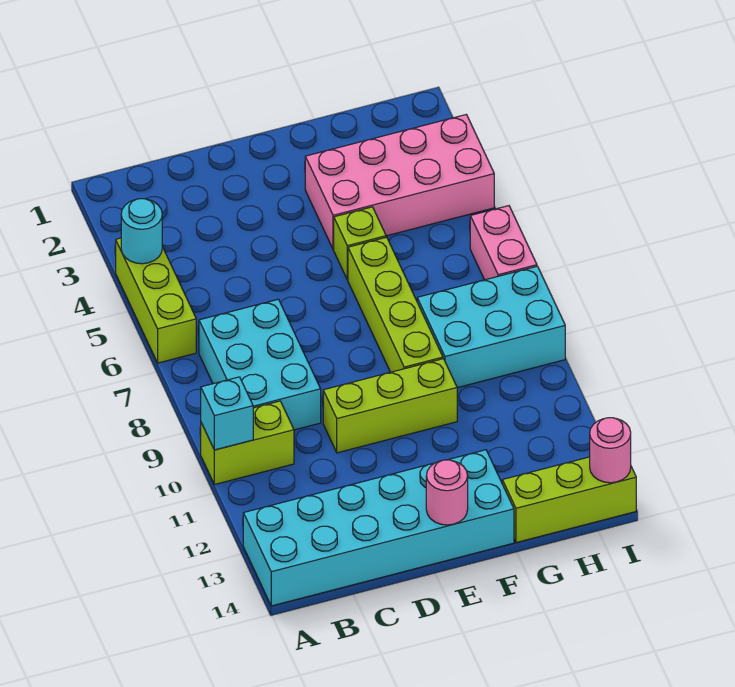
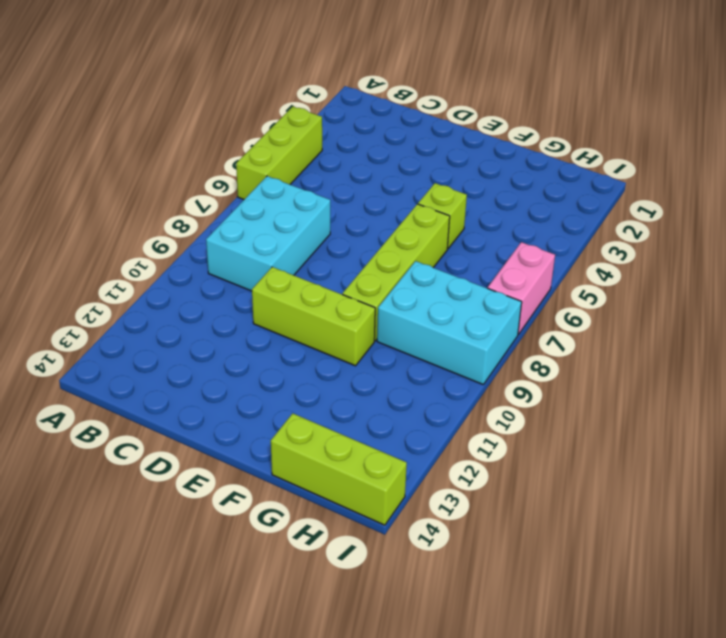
none -> lime 1x2 brick [201,401,294,485]
none -> cyan 2x6 brick [243,450,514,606]
none -> pink 2x4 brick [305,114,494,250]

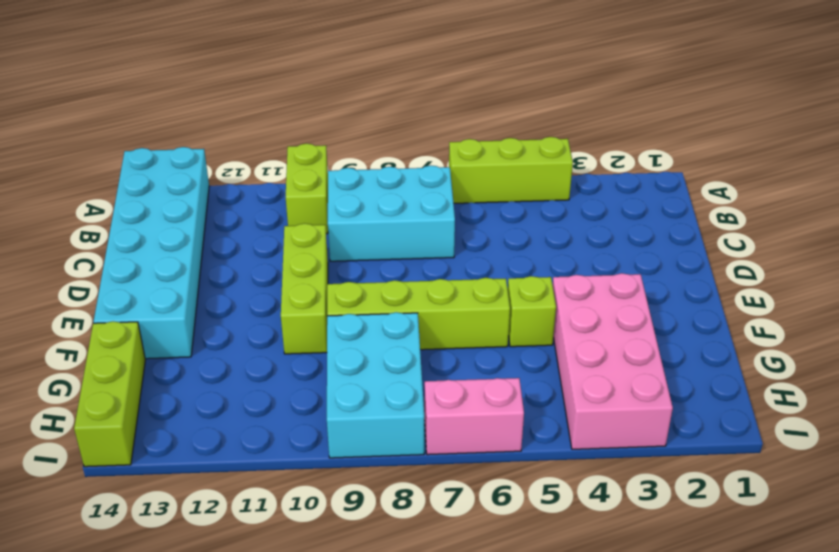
none -> cyan 1x1 round brick [121,199,162,264]
none -> cyan 1x1 brick [201,377,253,450]
none -> pink 1x1 round brick [426,460,468,525]

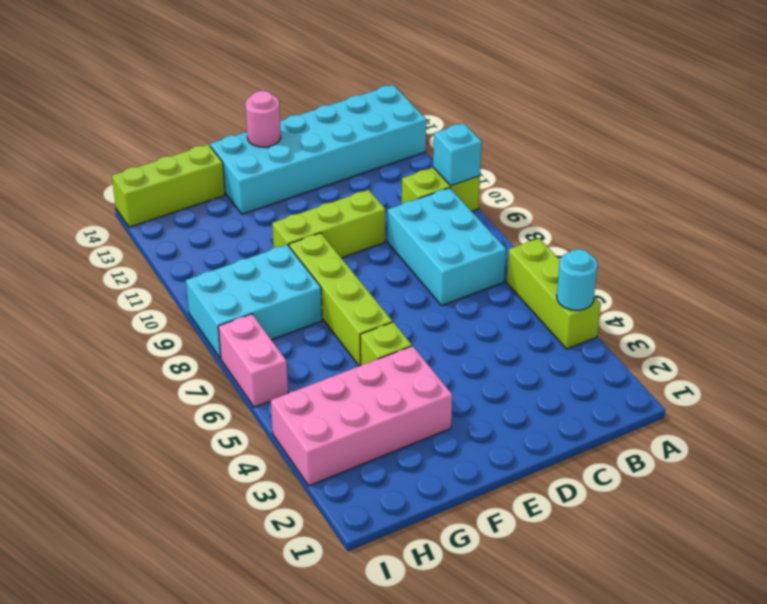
none -> pink 1x1 round brick [590,418,631,483]

